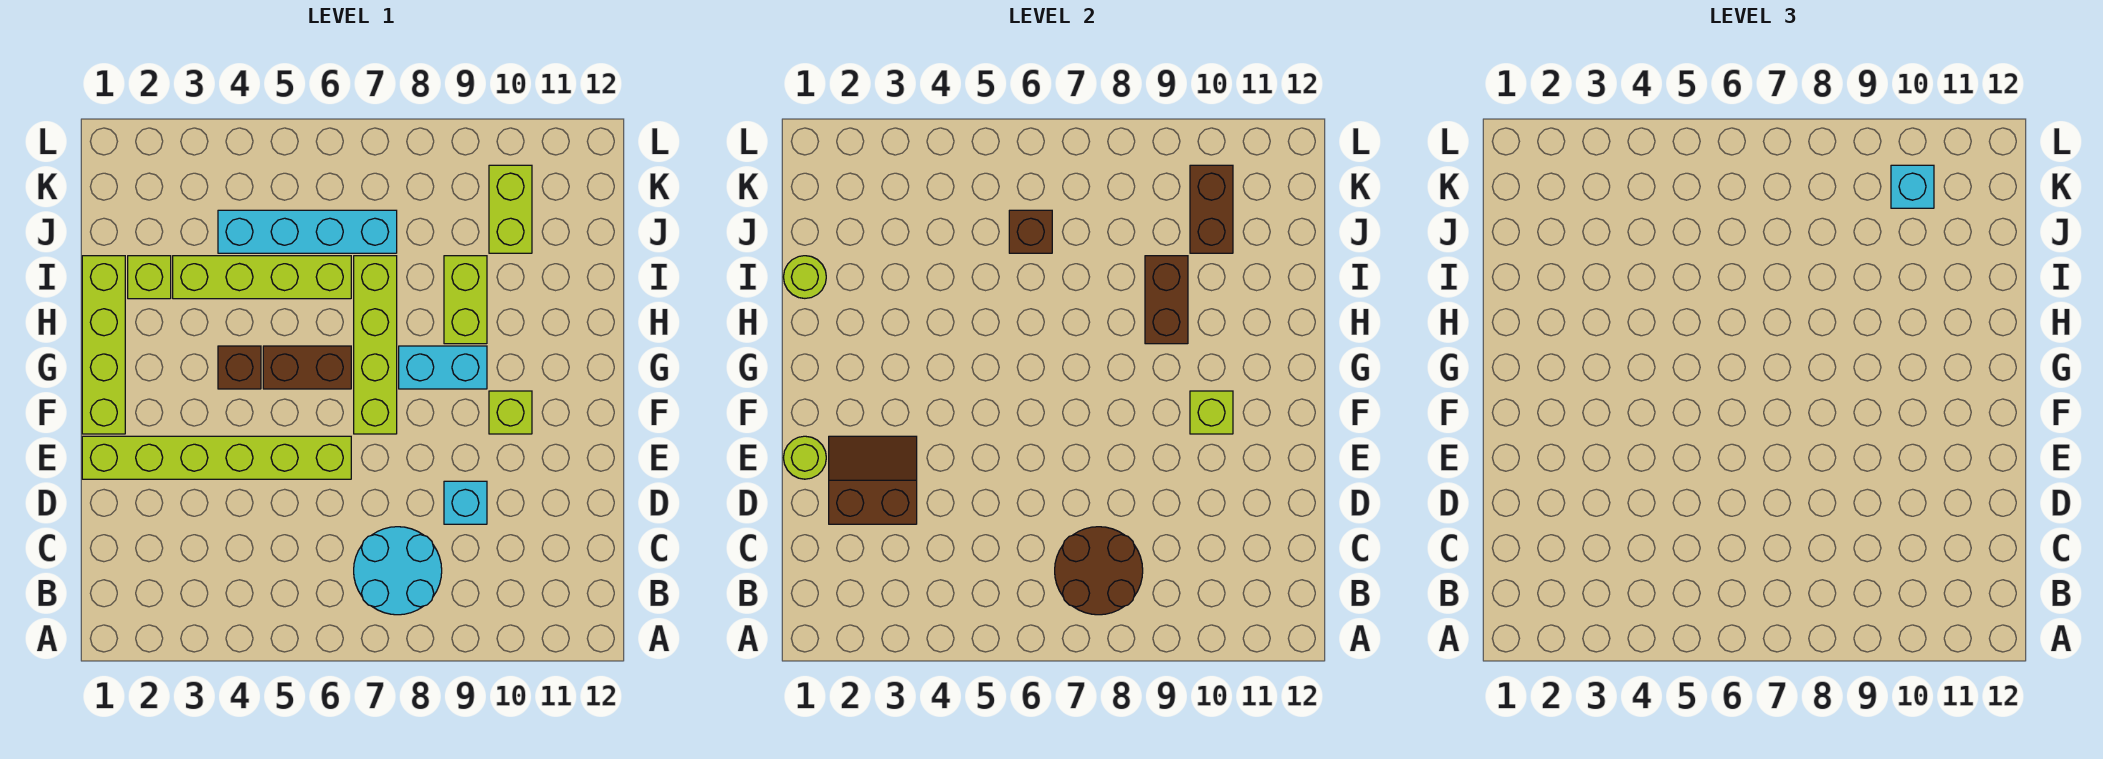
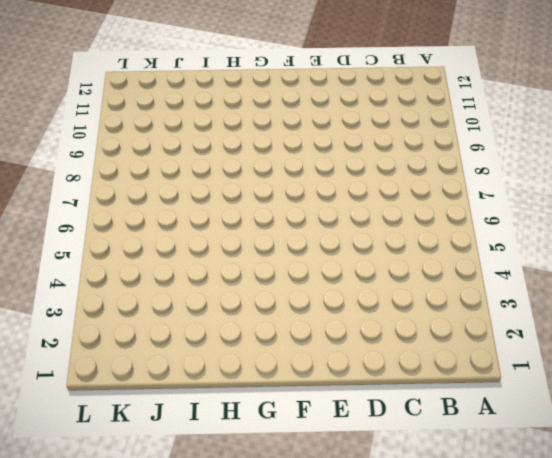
none -> cyan 2x2 round brick [354,527,442,615]
none -> cyan 1x1 brick [444,481,487,524]
none -> lime 1x6 brick [82,436,351,479]

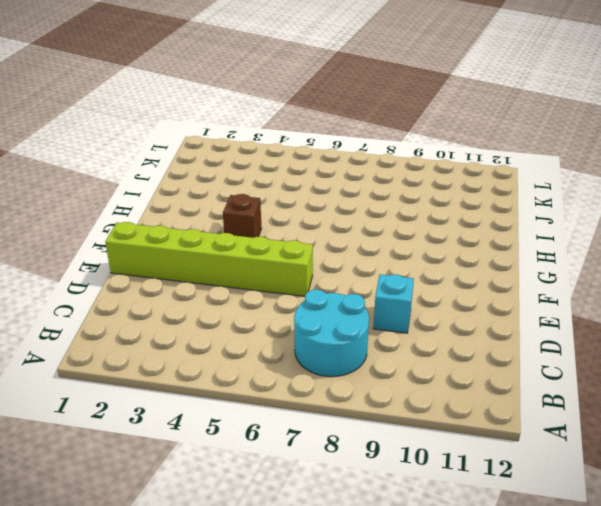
none -> lime 1x4 brick [82,256,125,434]
none -> lime 1x4 brick [354,256,397,434]
none -> lime 1x1 brick [489,391,532,434]

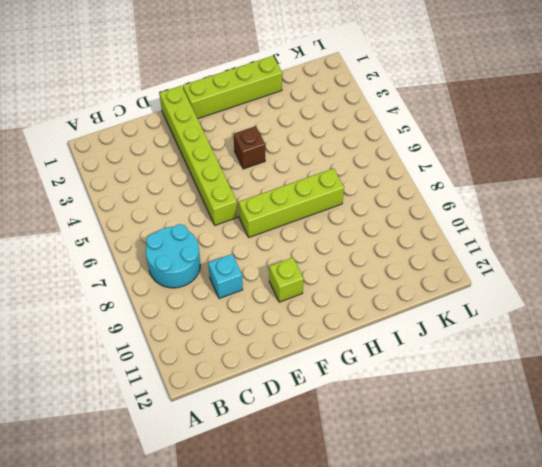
none -> brown 1x2 brick [263,346,351,389]
none -> cyan 1x2 brick [399,346,487,389]
none -> lime 1x2 brick [444,256,487,344]

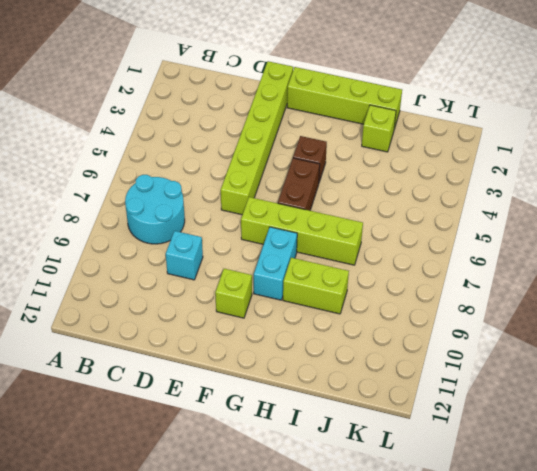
none -> lime 1x4 brick [173,256,351,299]
none -> cyan 1x4 brick [218,210,397,253]
none -> lime 1x2 brick [489,165,532,253]

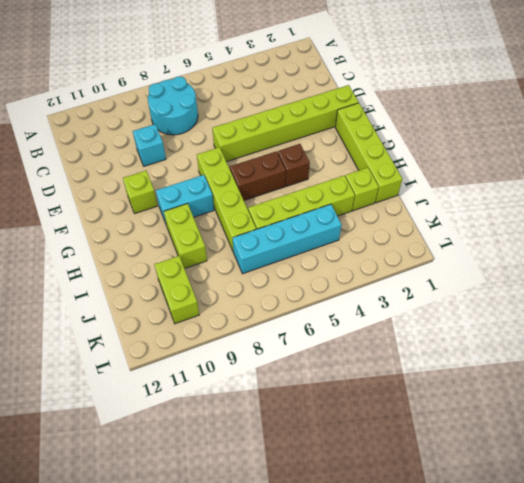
none -> brown 2x2 round brick [1055,527,1143,615]
none -> brown 2x2 slope [829,436,917,524]
none -> lime 1x1 round brick [783,436,826,479]

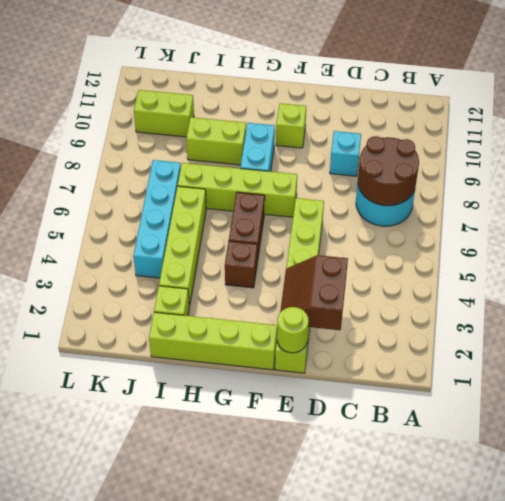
none -> lime 1x1 brick [1190,391,1233,434]
none -> brown 1x2 brick [1145,256,1188,344]
none -> lime 1x1 round brick [784,256,826,298]

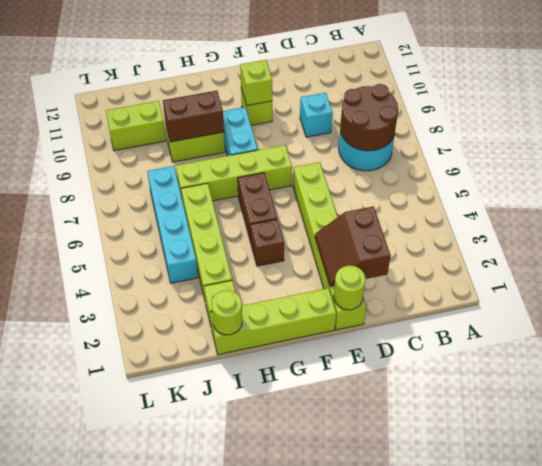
none -> brown 1x1 brick [1009,210,1052,253]
none -> brown 1x2 brick [1190,165,1233,253]
none -> cyan 1x1 brick [1891,165,1934,208]

